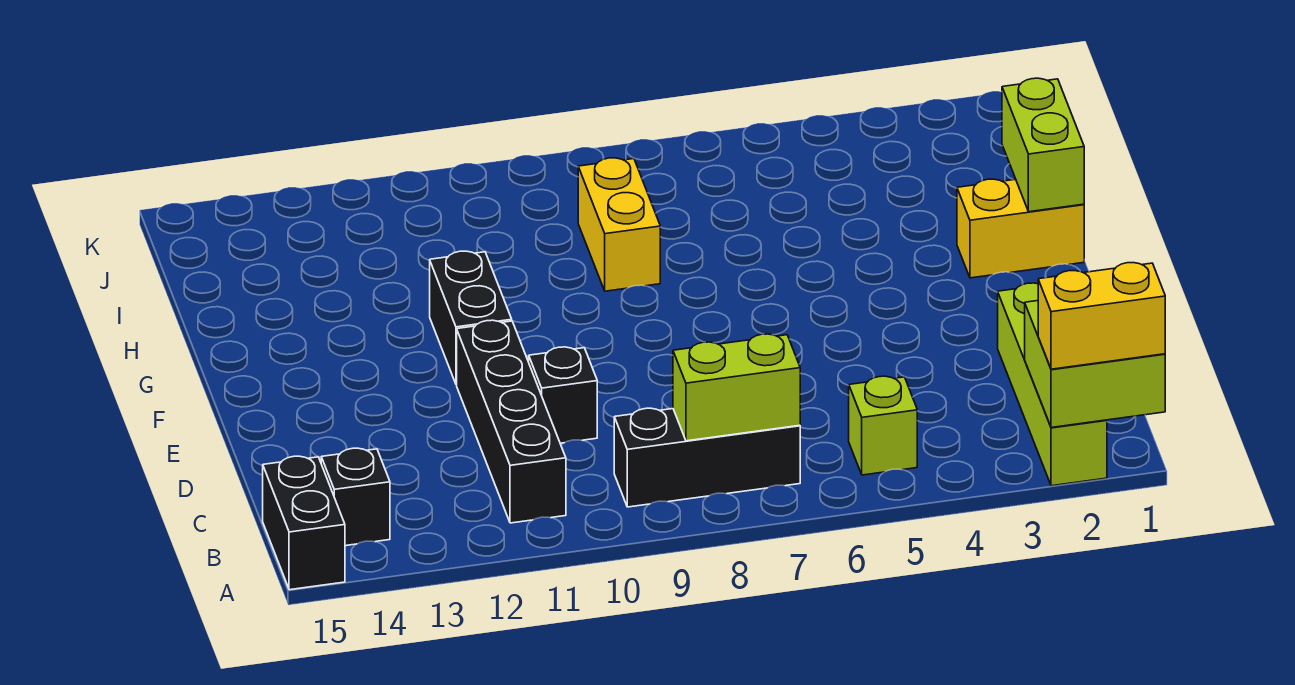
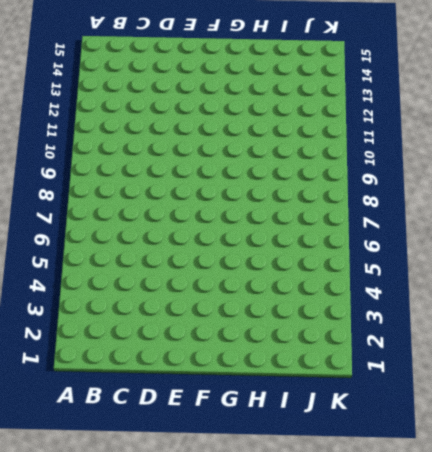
none -> lime 1x4 brick [998,283,1107,486]
none -> black 1x2 brick [263,456,345,590]
none -> lime 1x1 brick [849,376,917,475]

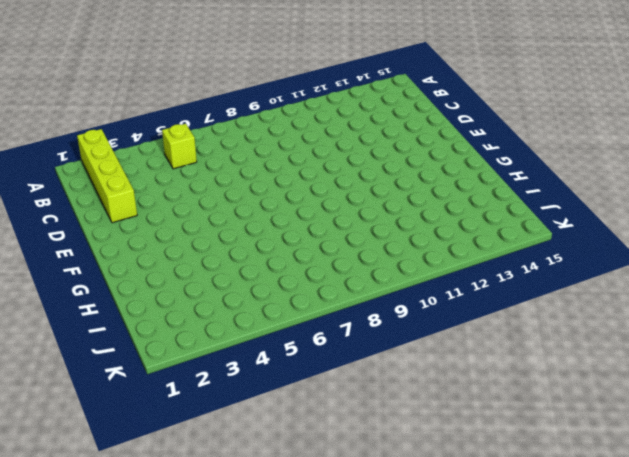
none -> black 1x2 brick [263,456,345,590]
none -> black 1x3 brick [614,408,800,507]
none -> black 1x4 brick [457,320,566,523]

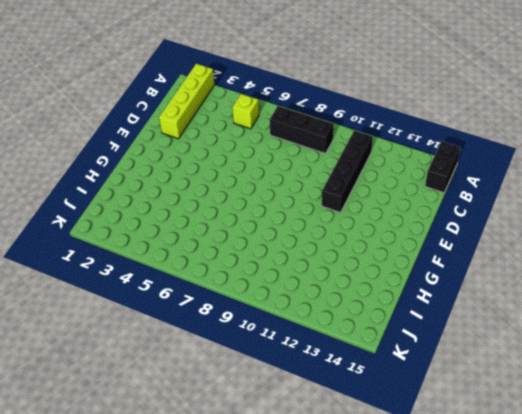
none -> black 1x1 brick [321,448,390,546]
none -> black 1x1 brick [529,347,597,443]
none -> black 1x2 brick [430,251,512,385]

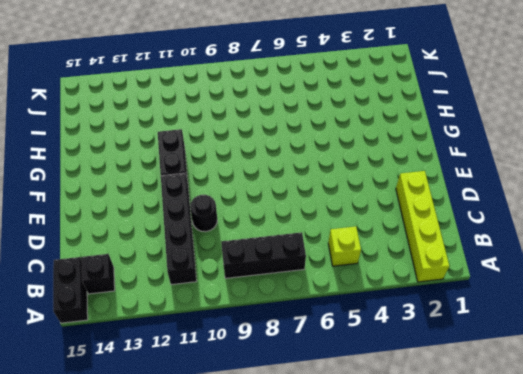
black 1x1 round brick [190,195,217,232] -> black 1x1 brick [529,347,597,443]
none -> yellow 1x2 brick [957,179,1084,278]
none -> yellow 1x2 brick [578,158,660,291]
none -> lime 2x2 brick [1025,301,1165,428]

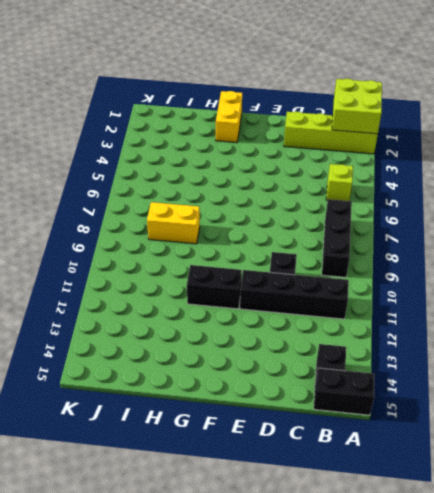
none -> lime 1x2 brick [673,334,800,441]
none -> lime 1x2 brick [1002,78,1084,212]
none -> yellow 1x2 brick [1038,263,1165,369]

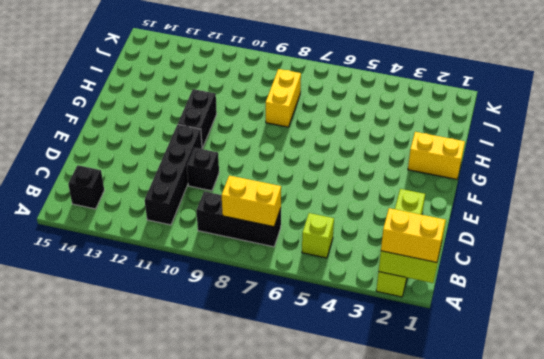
yellow 1x2 brick [222,175,281,227] -> lime 1x2 brick [673,334,800,441]
none -> black 1x2 brick [263,456,345,590]
none -> lime 1x2 brick [1002,78,1084,212]

